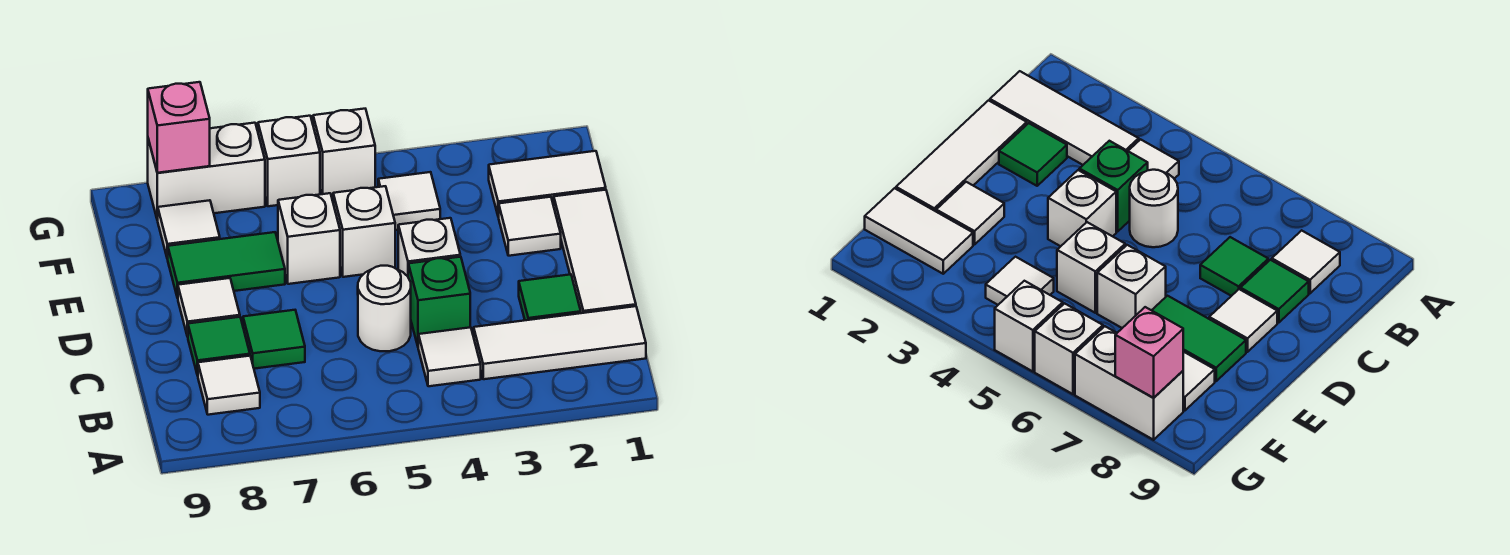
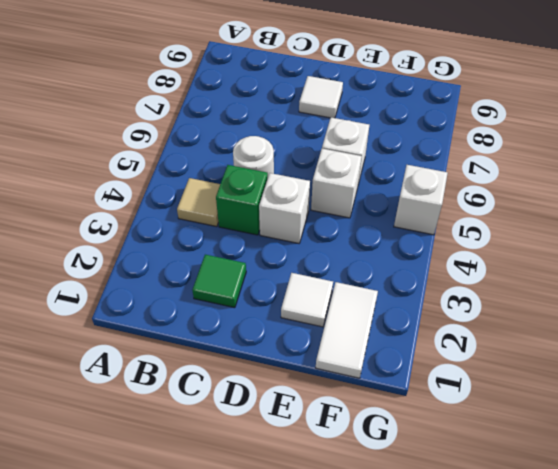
tan 1x1 tile [177,178,220,227] -> white 1x1 tile [418,327,481,386]
none -> white 1x3 tile [474,306,646,379]
none -> white 1x1 tile [198,356,260,415]
none -> white 1x3 tile [554,190,636,313]

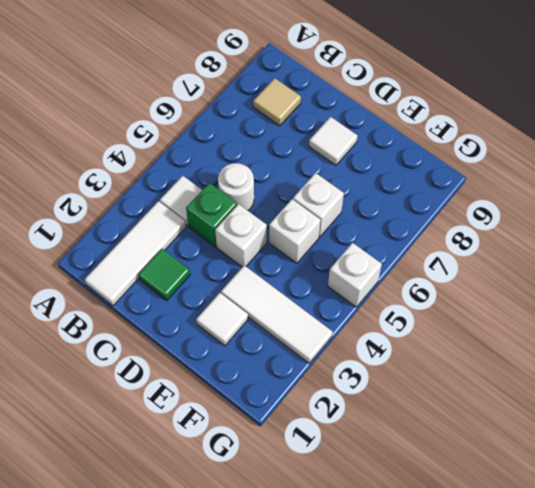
tan 1x1 tile [253,78,301,126] -> white 1x1 tile [198,356,260,415]
white 1x3 tile [221,265,333,363] -> white 1x3 tile moved to [554,190,636,313]
none -> green 1x1 tile [243,310,305,369]
none -> green 1x1 tile [188,317,250,376]
none -> green 1x2 tile [168,232,285,298]

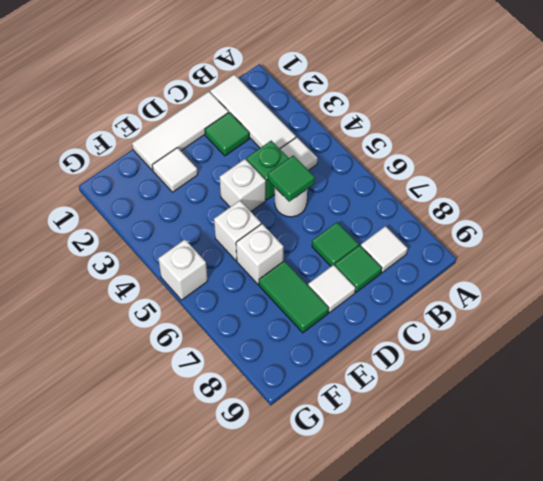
green 1x1 tile [268,155,315,202] -> none
none -> white 1x2 tile [489,151,606,217]
none -> white 1x1 tile [378,172,440,230]
none -> white 1x1 tile [158,200,220,259]

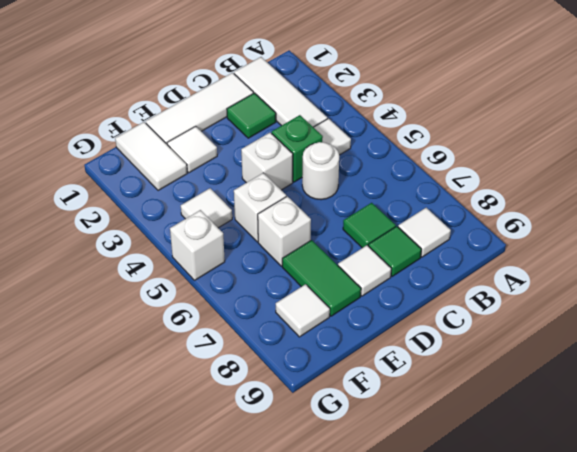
none -> white 1x1 brick [258,116,320,206]
none -> white 1x2 brick [148,123,265,220]
none -> pink 1x1 brick [148,82,210,173]

